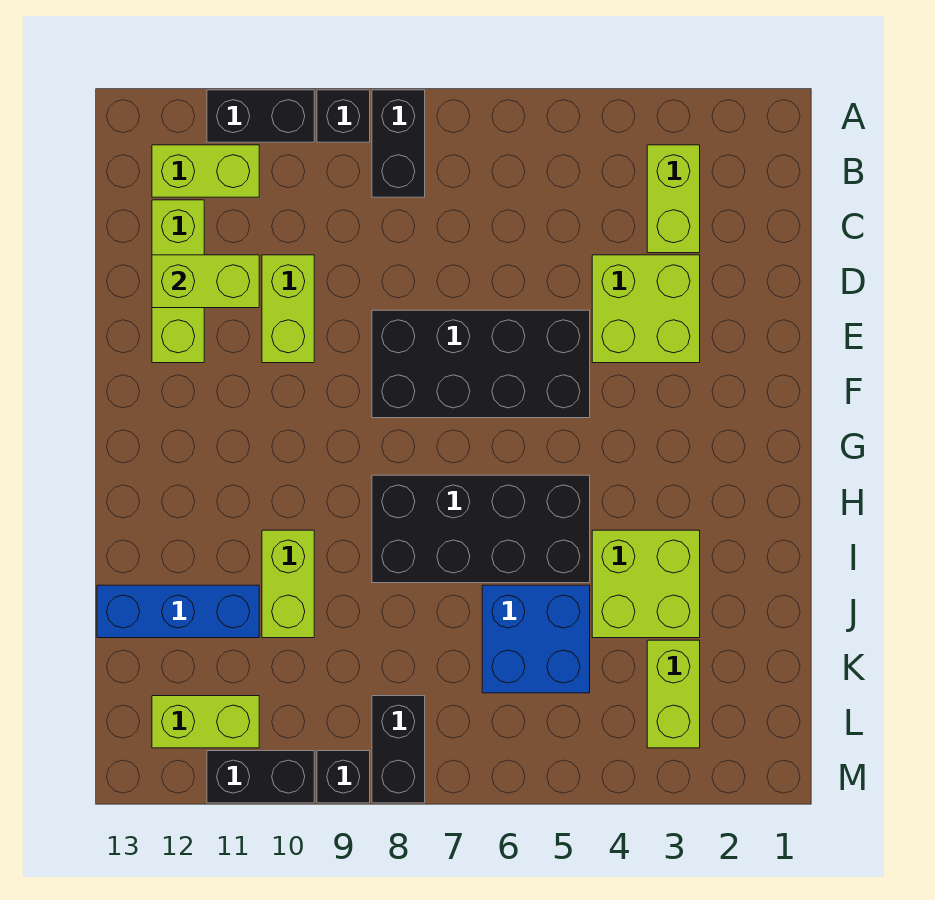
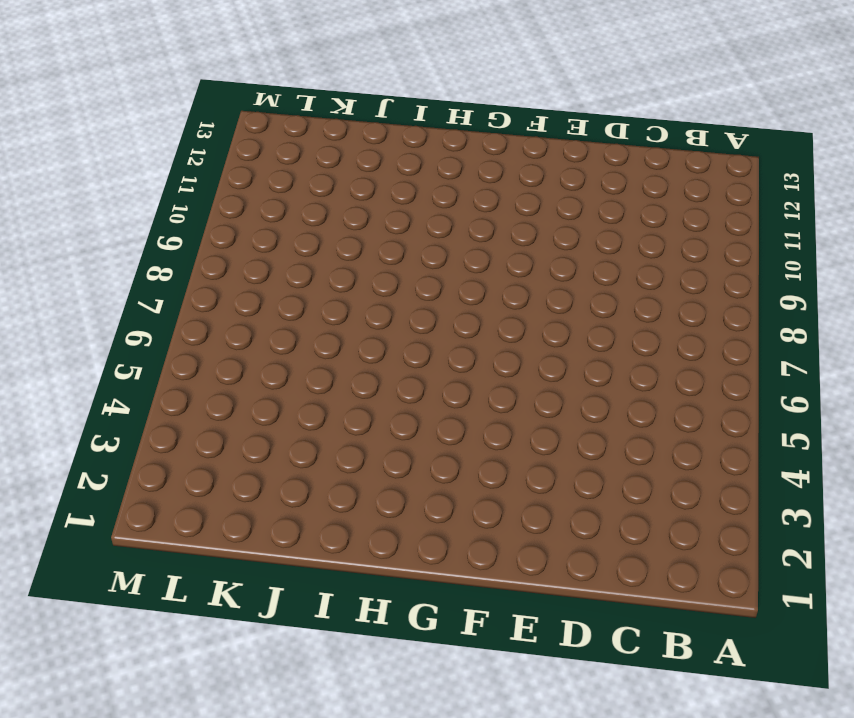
none -> black 1x2 brick [372,90,425,197]
none -> black 1x1 brick [317,90,370,142]
none -> black 1x2 brick [207,90,314,142]

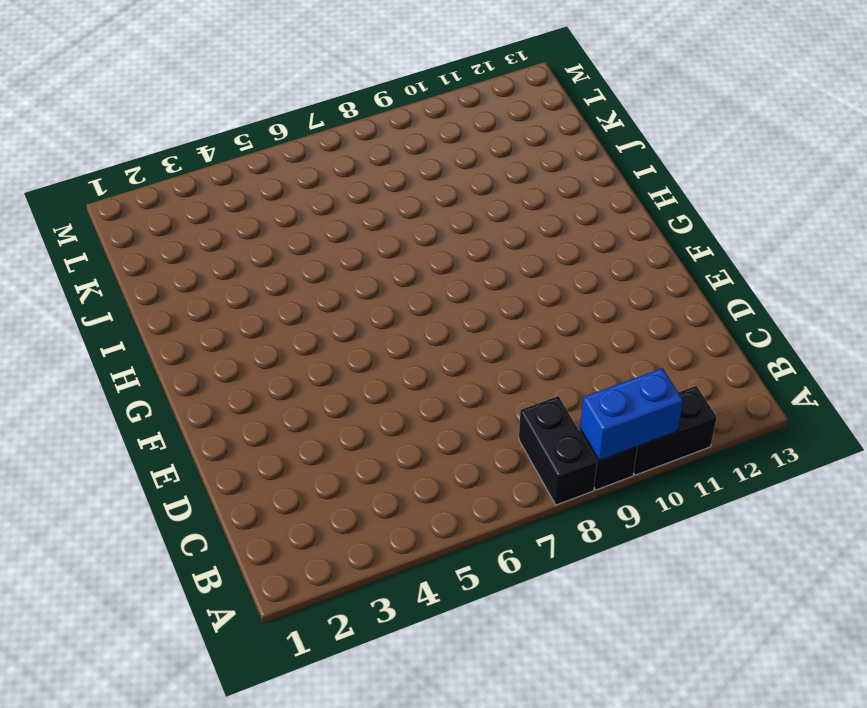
blue 1x2 brick [580,368,683,460] -> none
none -> lime 1x2 brick [647,145,700,253]
none -> lime 1x2 brick [152,145,259,197]
none -> lime 1x3 brick [152,200,204,363]

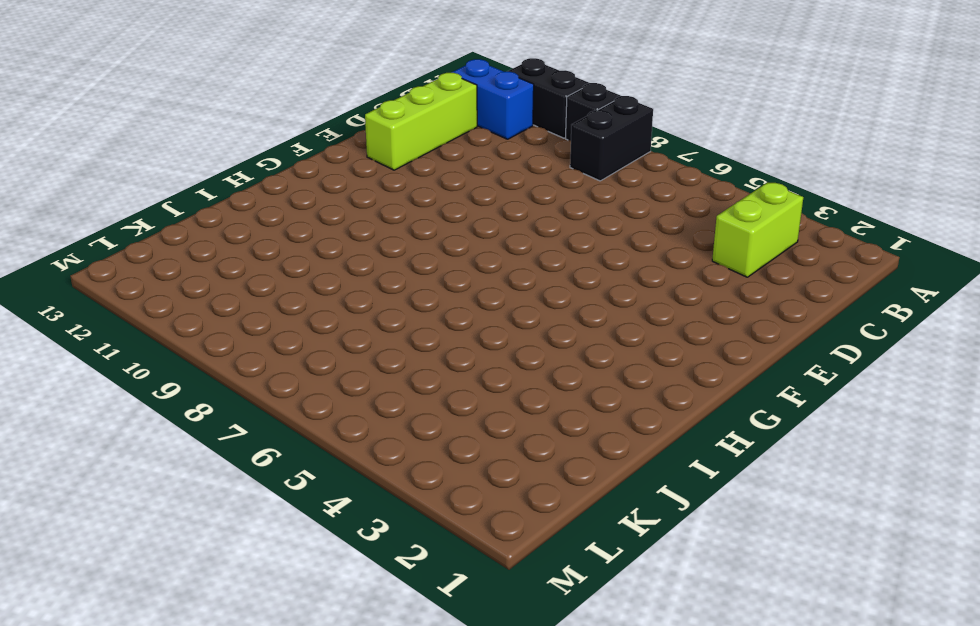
blue 1x2 brick [451,59,534,139] -> lime 1x2 brick [152,145,259,197]
none -> lime 2x2 brick [592,255,700,363]
none -> lime 1x2 brick [262,255,314,363]
none -> black 2x4 brick [372,310,590,418]

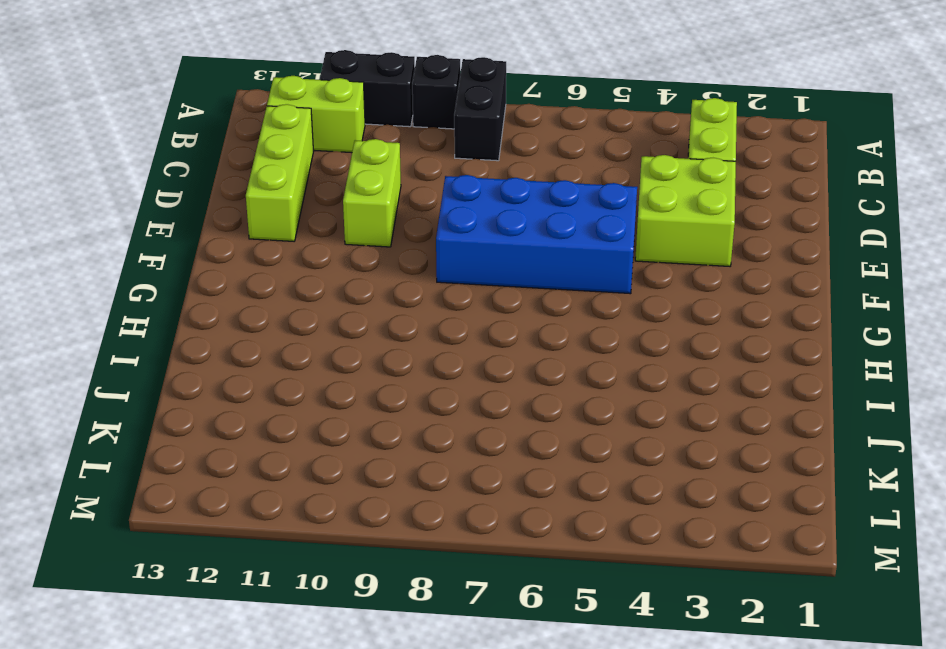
blue 2x4 brick [436,175,637,294] -> black 2x4 brick [372,310,590,418]
none -> black 2x4 brick [372,475,590,583]
none -> lime 2x2 brick [592,530,700,638]
none -> lime 1x2 brick [262,530,314,638]

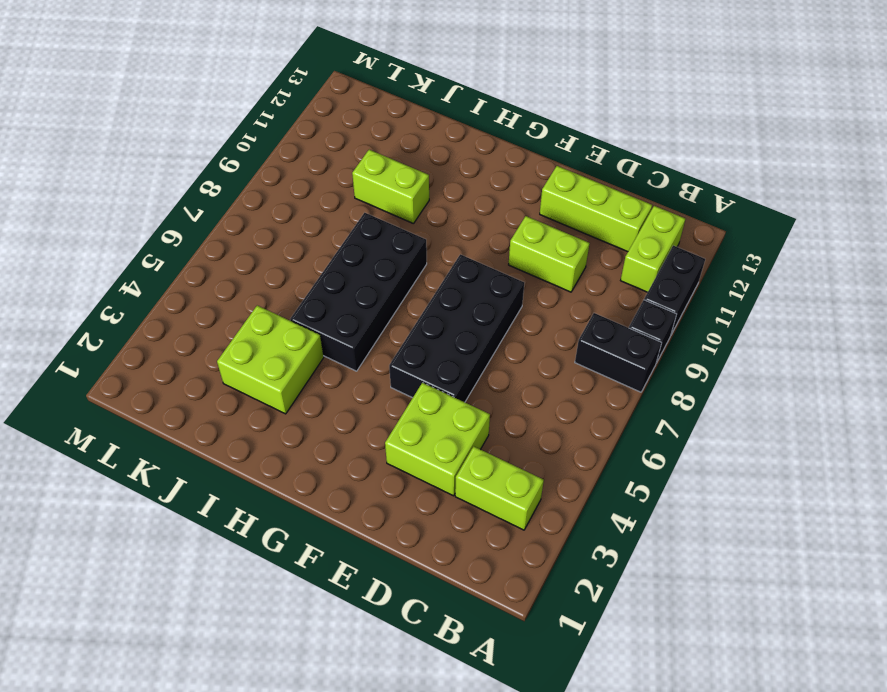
none -> blue 2x2 brick [482,585,590,693]
none -> blue 1x3 brick [97,585,259,638]
none -> lime 1x2 brick [647,640,700,748]

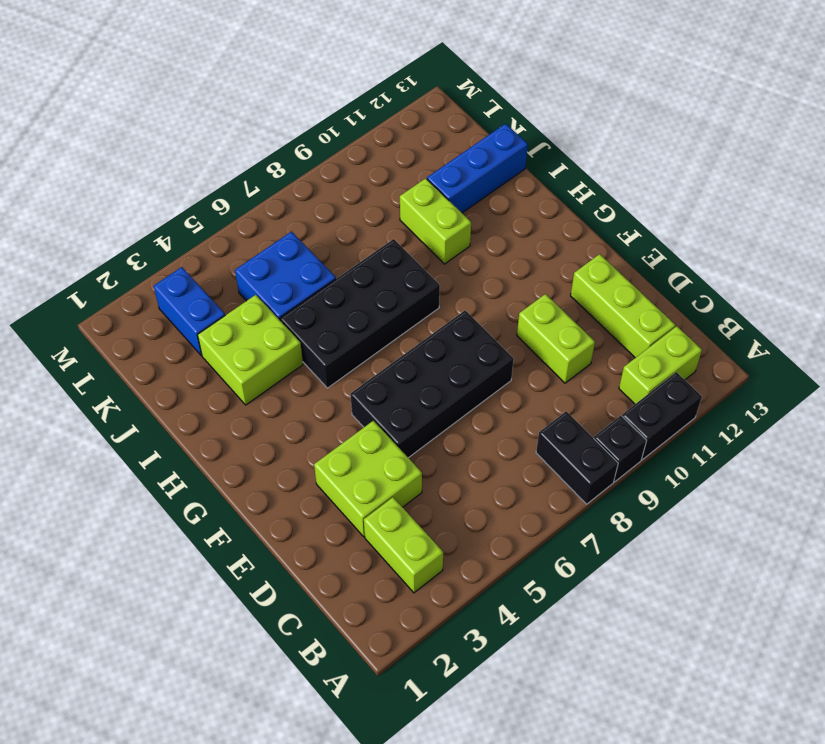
blue 1x2 brick [154,267,225,356] -> lime 1x2 brick [647,640,700,748]
none -> black 1x2 brick [372,696,425,803]
none -> lime 1x2 brick [152,696,259,748]
none -> black 1x1 brick [317,751,370,803]

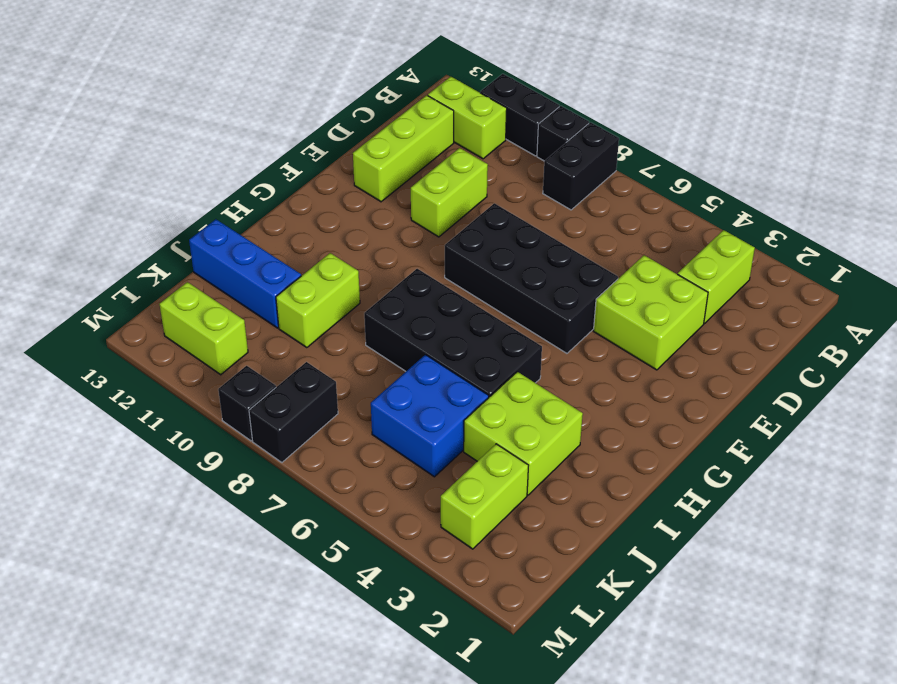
none -> black 1x2 brick [207,751,314,803]
none -> lime 1x2 brick [152,255,259,308]

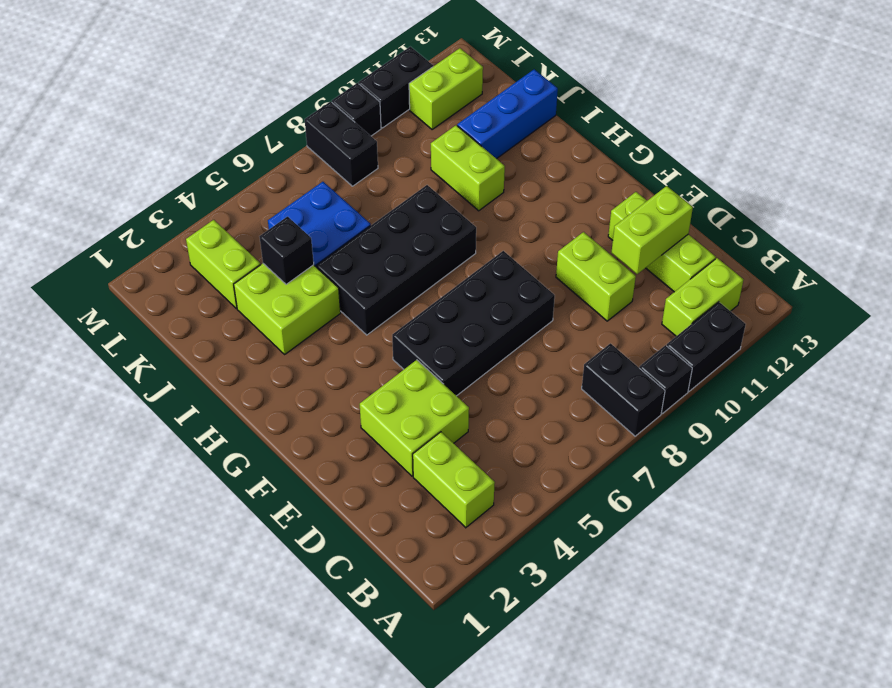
black 1x1 brick [260,217,314,284] -> none

